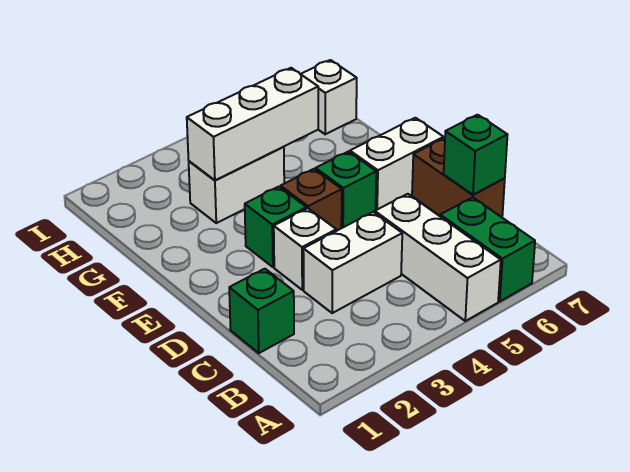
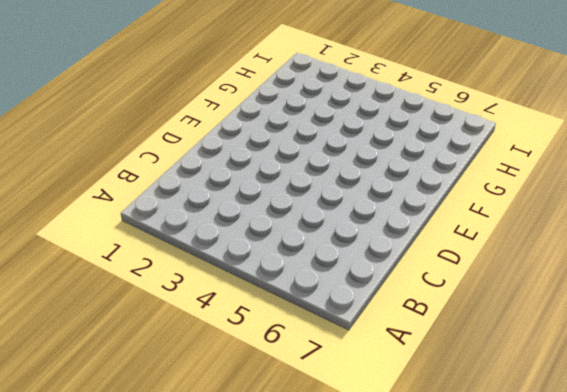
none -> white 1x3 brick [375,194,501,321]
none -> green 1x2 brick [440,197,535,301]
none -> green 1x1 brick [229,269,294,353]

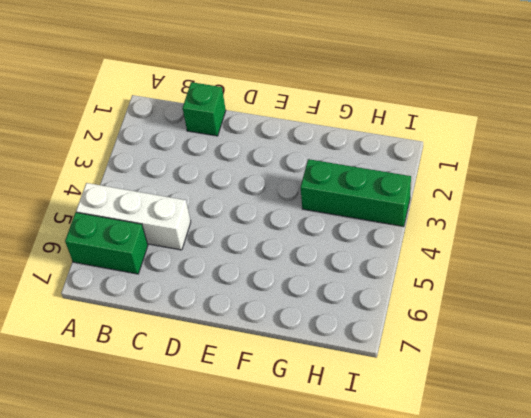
green 1x3 brick [301,159,411,227] -> white 1x2 brick [189,147,284,223]
none -> white 1x2 brick [303,212,402,313]
none -> brown 1x2 brick [412,138,505,217]
none -> white 1x1 brick [274,208,336,290]

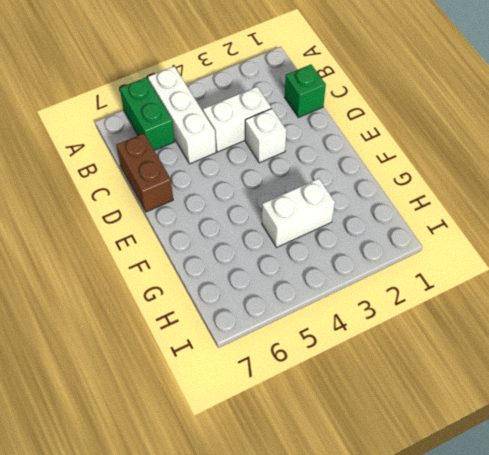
none -> green 1x1 brick [245,187,307,267]
none -> brown 1x1 brick [280,169,342,231]
none -> green 1x1 brick [316,151,376,228]

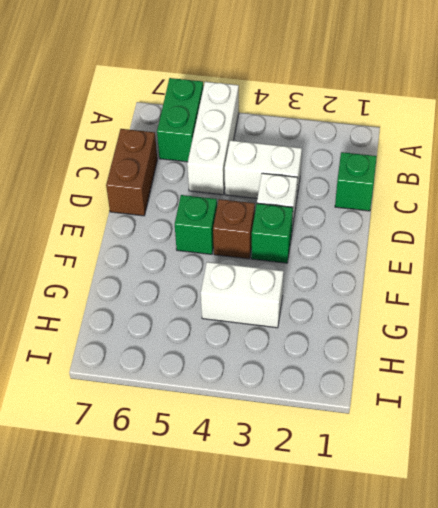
none -> white 1x2 brick [350,118,444,210]
none -> white 1x1 brick [301,60,357,134]
none -> green 1x1 brick [444,115,507,195]

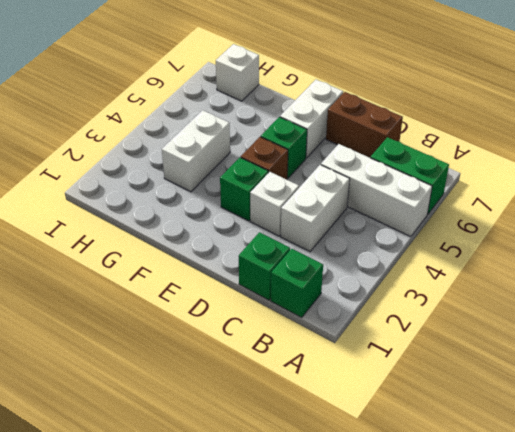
green 1x1 brick [271,249,323,317] -> green 1x1 brick moved to [444,115,507,195]
none -> white 1x3 brick [187,68,318,180]

